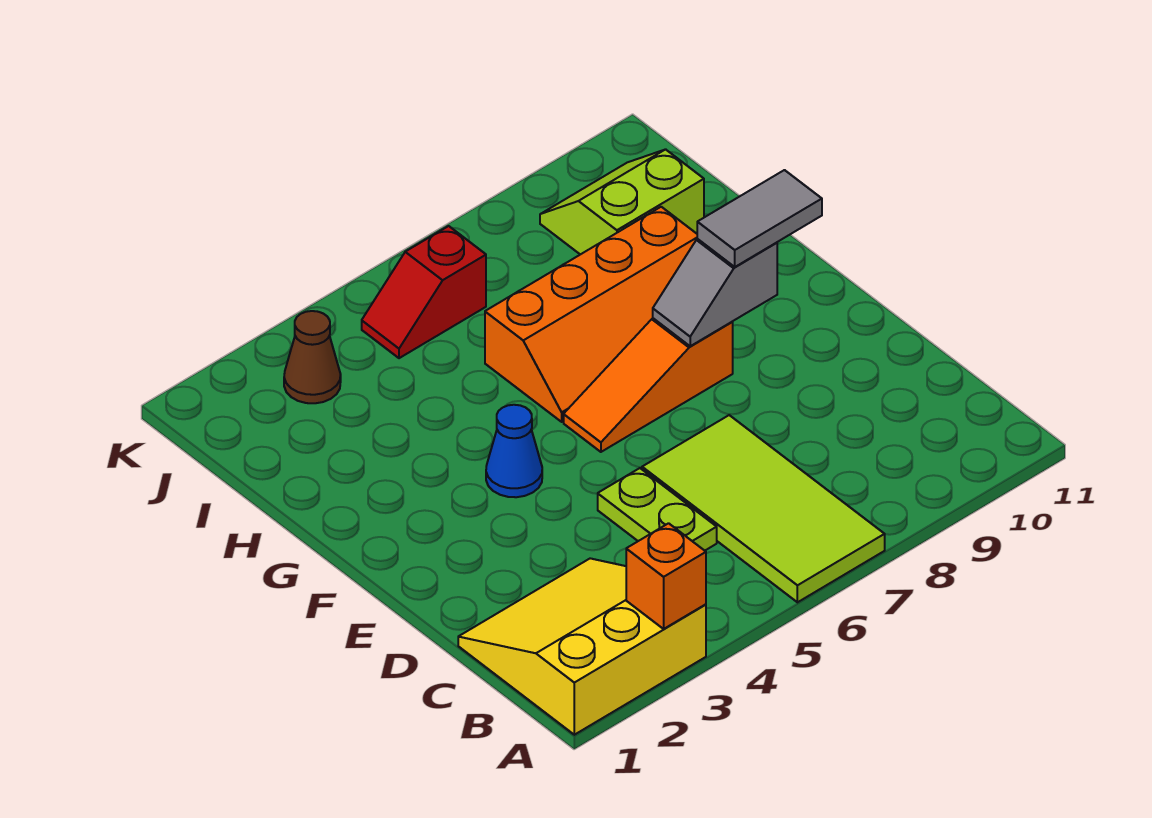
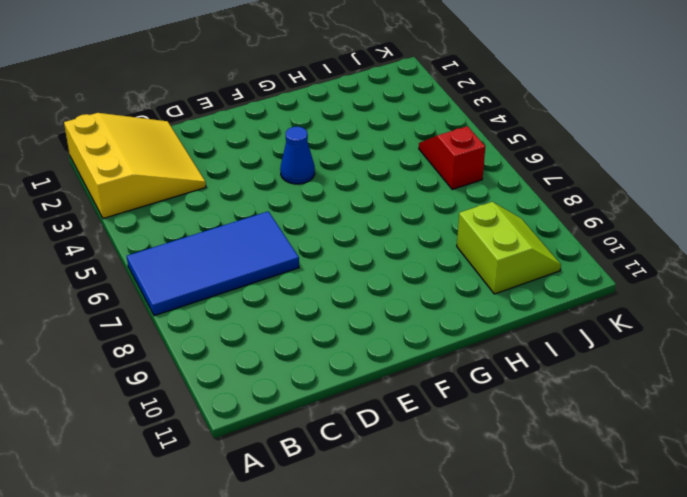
blue 2x4 tile [127,211,299,316] -> lime 2x4 tile [642,415,885,602]
none -> lime 1x2 plate [598,468,717,551]
none -> orange 1x3 slope [564,318,733,452]
none -> orange 2x4 slope [485,207,697,422]

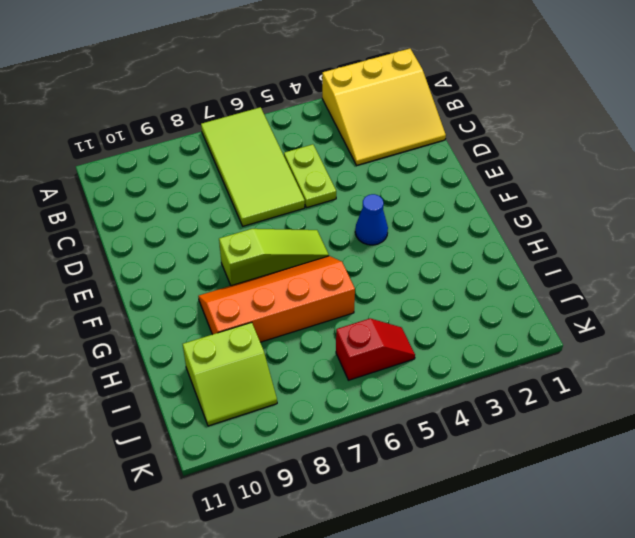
lime 1x3 slope [219,229,329,286] -> orange 1x3 slope [564,318,733,452]
none -> brown 1x1 cone [284,311,341,403]
none -> orange 1x1 brick [626,523,706,629]
none -> grey 1x2 slope [653,239,777,346]

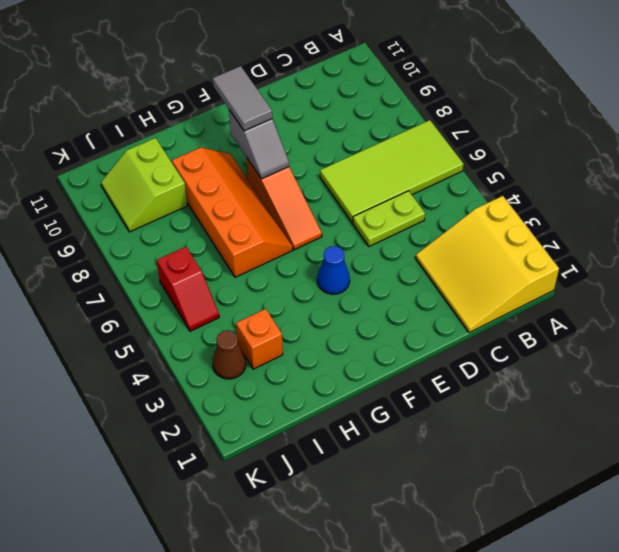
orange 1x1 brick [236,309,283,369] -> orange 1x1 brick moved to [626,523,706,629]

